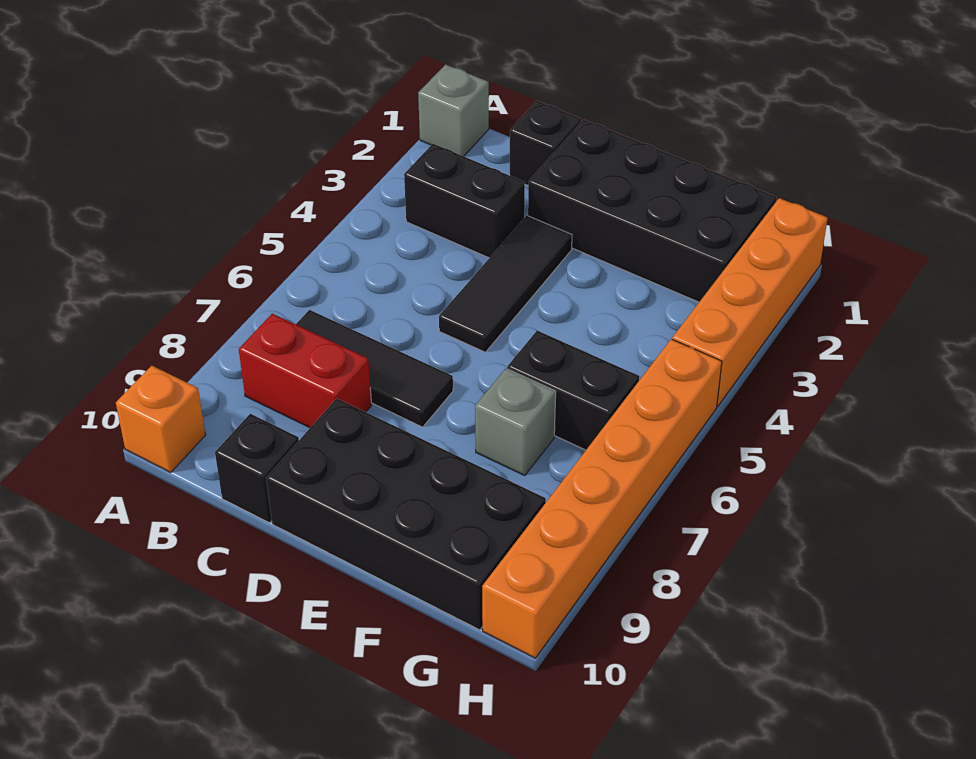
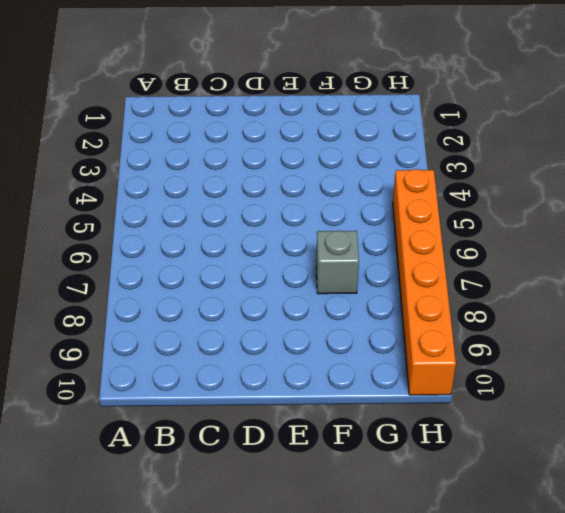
none -> grey 1x1 brick [418,64,489,156]
none -> orange 1x1 brick [116,366,206,472]
none -> black 1x2 brick [404,144,525,258]

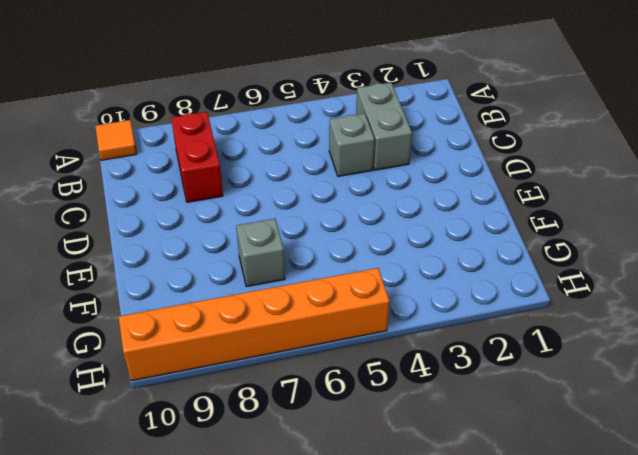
orange 1x1 tile [95,120,137,160] -> orange 1x1 brick [116,366,206,472]
grey 1x2 brick [356,82,412,170] -> black 1x2 brick [404,144,525,258]
grey 1x1 brick [329,113,374,176] -> grey 1x1 brick moved to [418,64,489,156]
none -> black 1x3 tile [296,310,453,427]
none -> black 1x1 brick [510,101,581,185]
none -> black 1x1 brick [215,414,299,523]

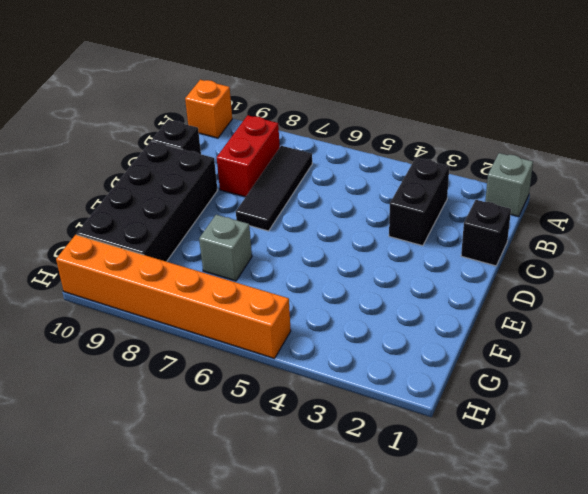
none -> black 2x4 brick [528,120,776,302]
none -> black 1x3 tile [439,216,572,352]
none -> black 1x2 brick [507,331,639,450]

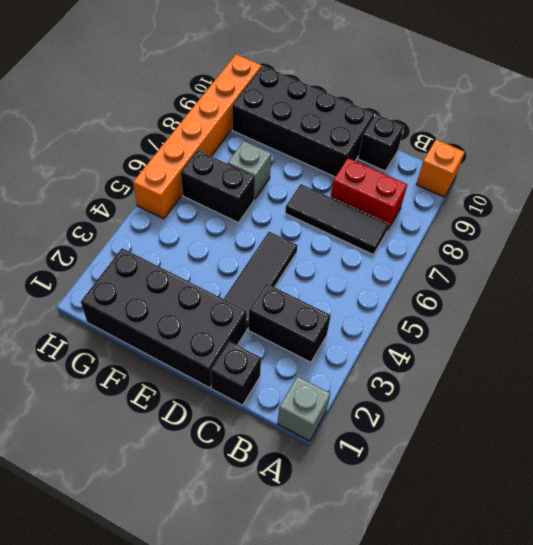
none -> orange 1x4 brick [672,198,828,406]

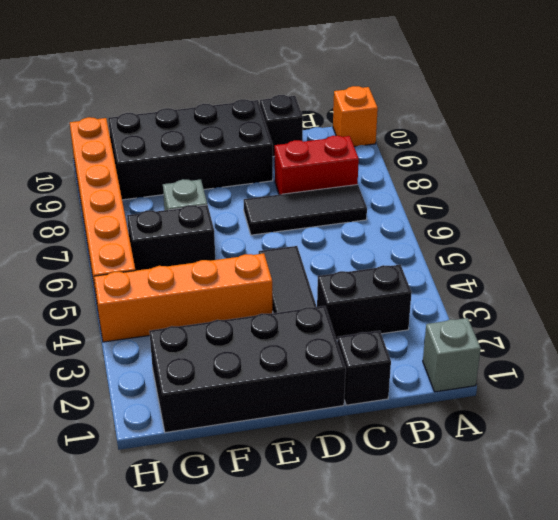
orange 1x4 brick [94,253,272,342] -> orange 1x4 brick turned to [672,198,828,406]

